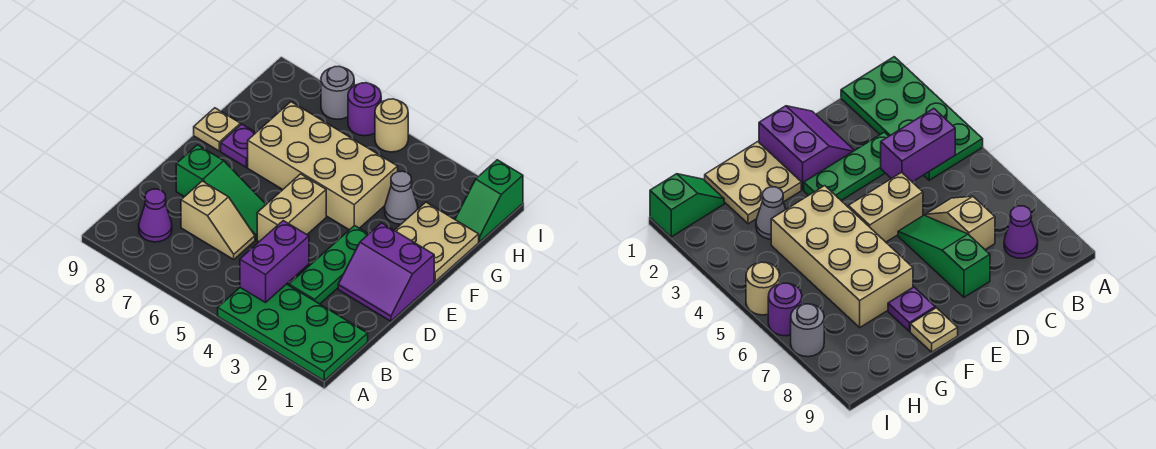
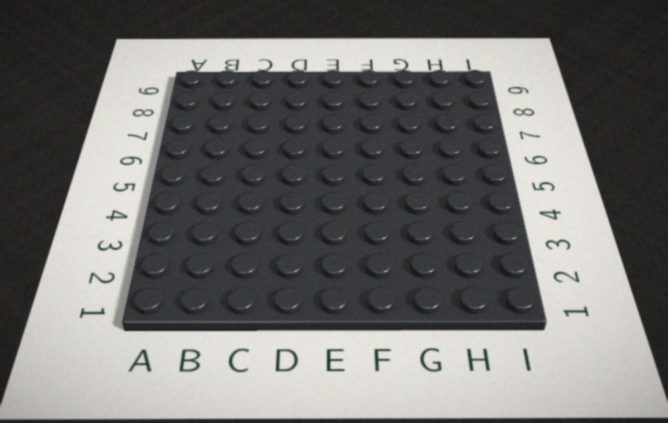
none -> green 2x4 plate [218,284,368,381]
none -> purple 1x1 cone [139,189,172,242]
none -> green 1x3 plate [289,225,368,304]

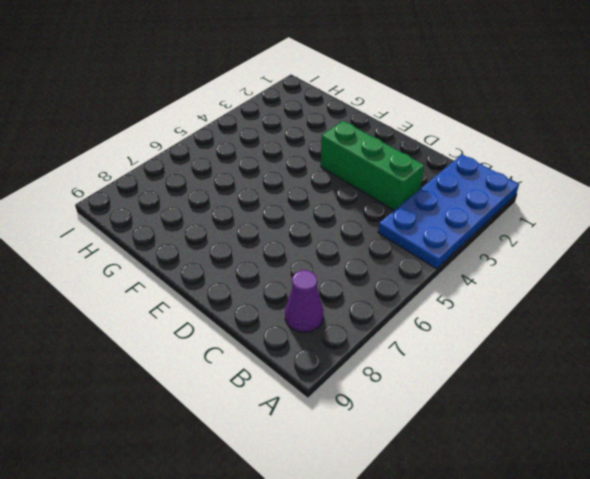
blue 2x4 plate [378,155,519,269] -> green 2x4 plate [218,284,368,381]
green 1x3 brick [321,121,424,210] -> green 1x3 plate [289,225,368,304]
none -> tan 1x2 slope [181,181,255,259]
none -> purple 2x2 slope [338,223,434,321]
none -> tan 1x2 brick [257,174,326,242]

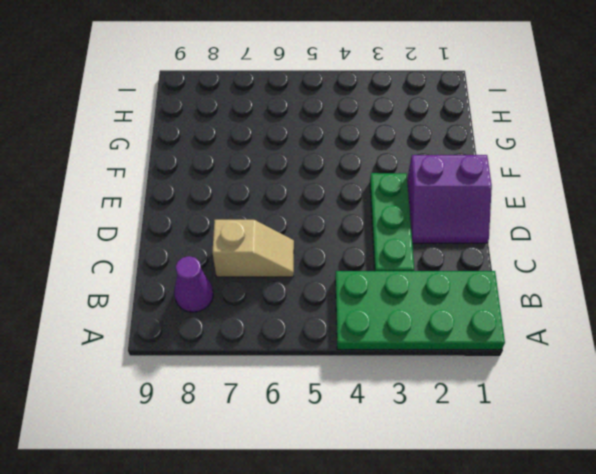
none -> tan 1x2 brick [257,174,326,242]
none -> green 1x3 slope [176,145,266,240]
none -> tan 2x2 plate [394,202,479,281]

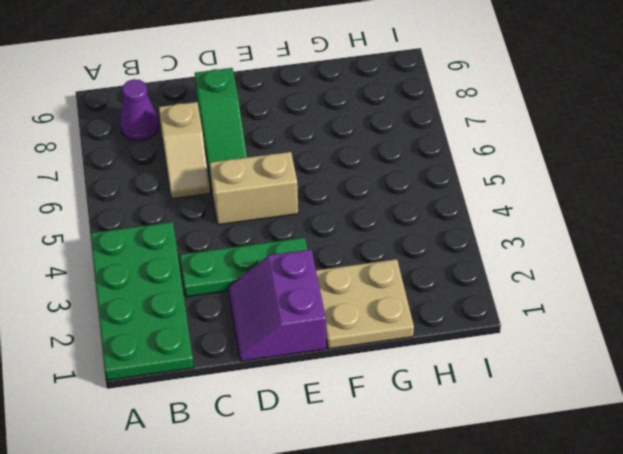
none -> tan 2x4 brick [248,102,398,230]
none -> purple 1x1 plate [221,124,256,167]
none -> tan 1x1 plate [194,108,240,151]

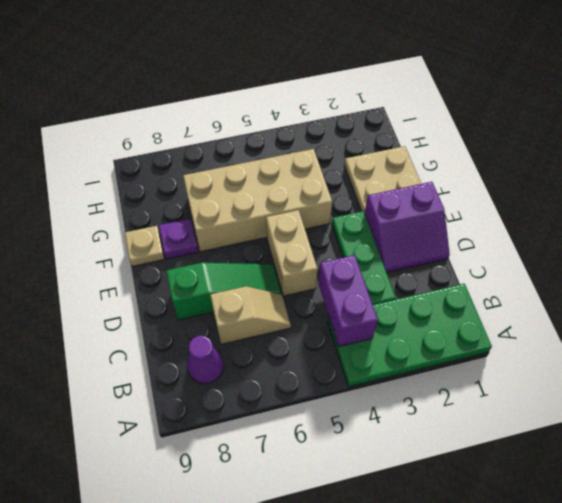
none -> grey 1x1 cone [385,171,418,224]
none -> green 1x2 slope [455,160,523,242]
none -> tan 1x1 round brick [375,99,408,152]

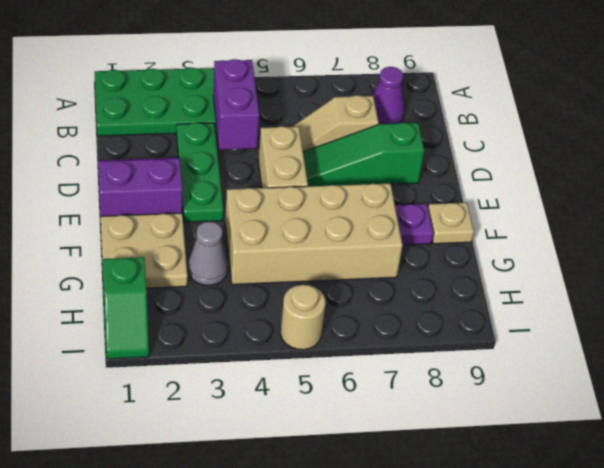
green 1x2 slope [102,257,149,359] -> green 1x2 slope turned to [455,160,523,242]
none -> purple 1x1 round brick [348,83,381,136]
none -> grey 1x1 round brick [321,66,354,119]

